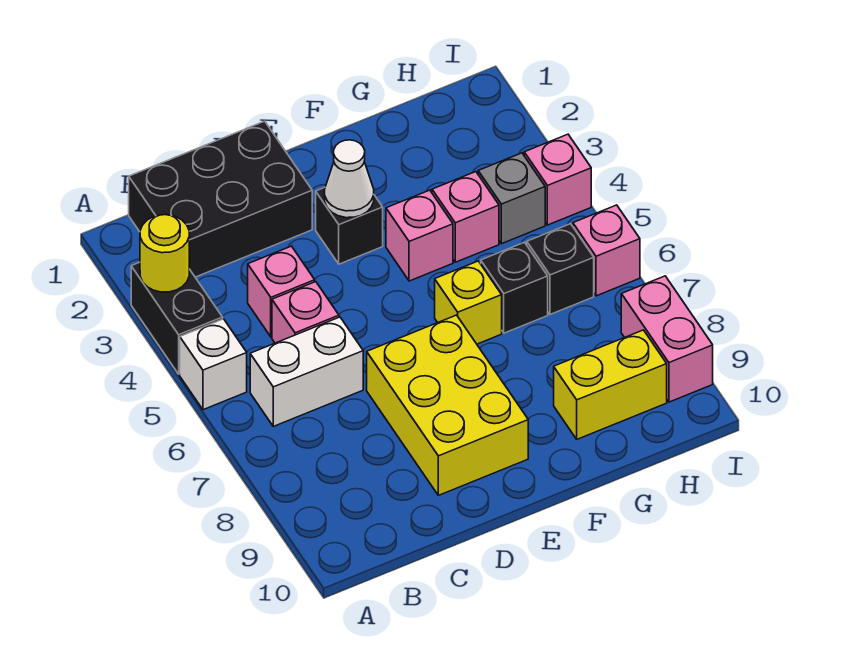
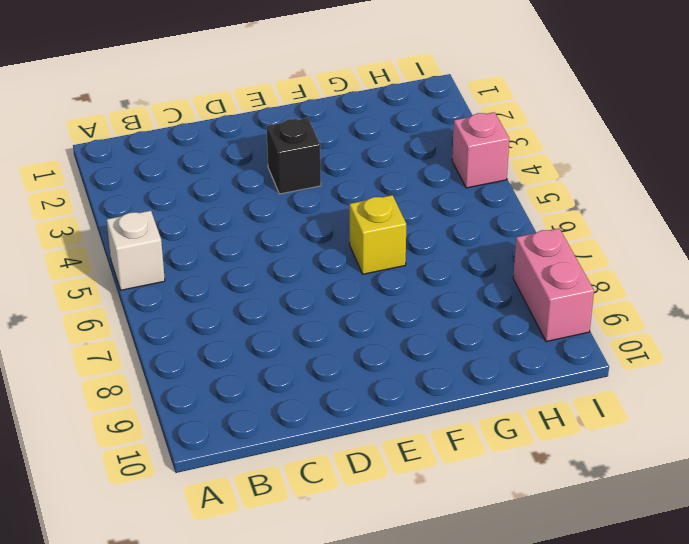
none -> black 1x2 brick [131,262,223,374]
none -> black 2x3 brick [129,121,312,277]
none -> white 1x2 brick [250,317,363,426]

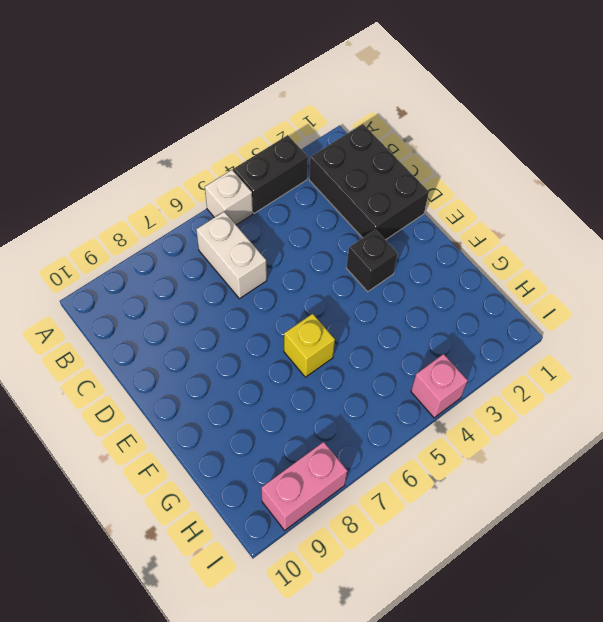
none -> pink 1x1 brick [248,246,315,337]
none -> pink 1x1 brick [272,282,339,343]
none -> yellow 2x3 brick [367,315,528,495]

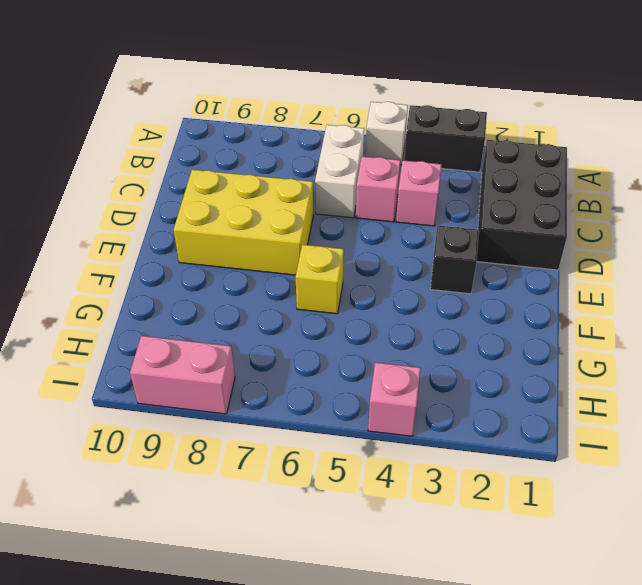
none -> pink 1x1 brick [386,190,453,281]
none -> pink 1x1 brick [432,172,499,262]
none -> black 1x1 brick [481,242,548,333]

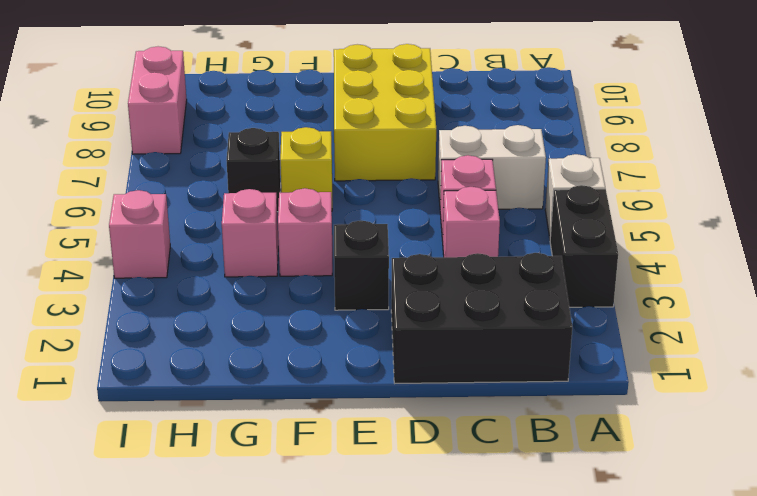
none -> yellow 1x2 brick [554,330,667,439]
none -> grey 1x1 brick [478,153,545,244]
none -> black 1x1 brick [527,224,594,314]

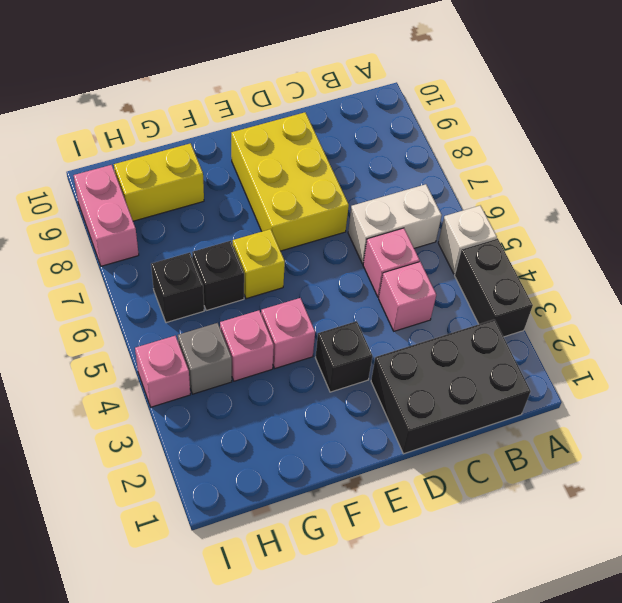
none -> pink 1x1 brick [573,205,640,296]
none -> yellow 1x1 round brick [140,215,189,292]
none -> white 1x1 cone [325,140,374,218]

